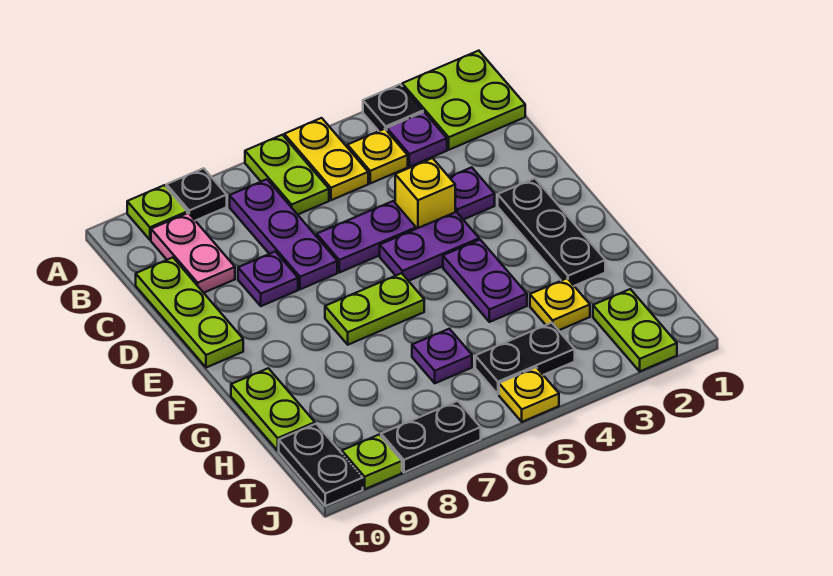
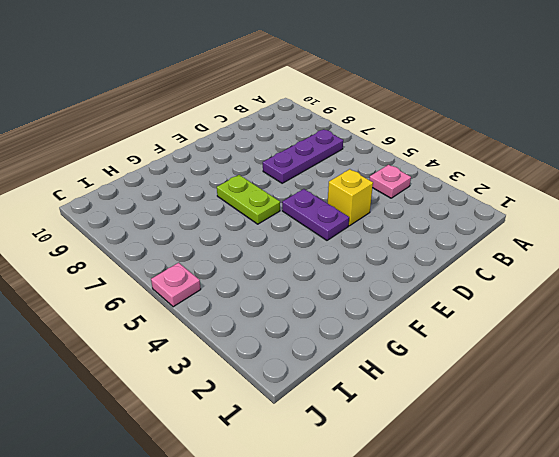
pink 1x1 plate [369,165,411,198] -> yellow 1x1 plate [347,129,408,183]
pink 1x1 plate [151,263,201,307] -> yellow 1x1 plate [499,367,559,422]
none -> lime 2x2 plate [402,51,525,150]
none -> black 1x1 plate [363,84,423,131]
none -> yellow 1x2 plate [284,118,368,200]

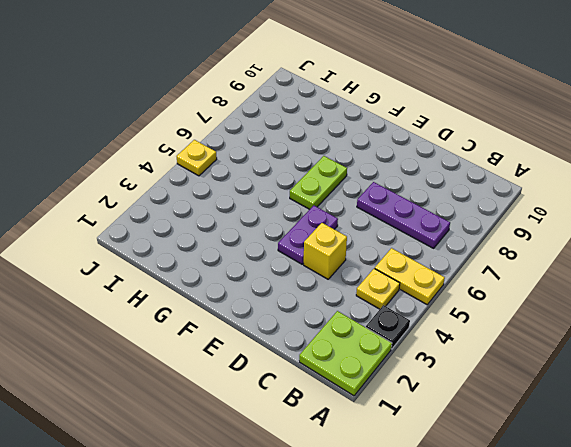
none -> lime 1x2 plate [245,135,329,215]
none -> black 1x1 plate [166,168,227,221]
none -> lime 1x1 plate [127,185,187,240]

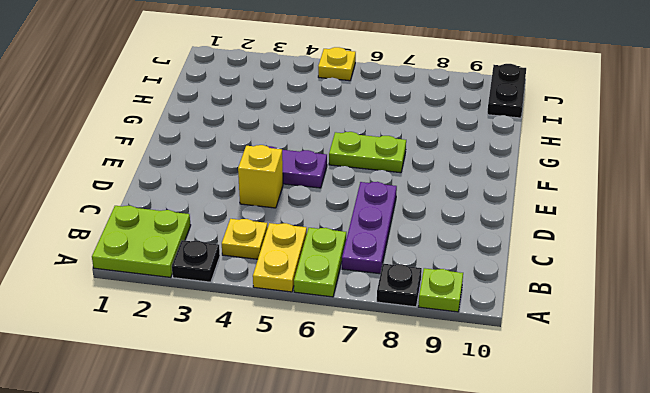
none -> purple 1x1 plate [387,112,447,167]
none -> pink 1x2 plate [151,213,235,293]
none -> lime 1x3 plate [136,258,243,368]

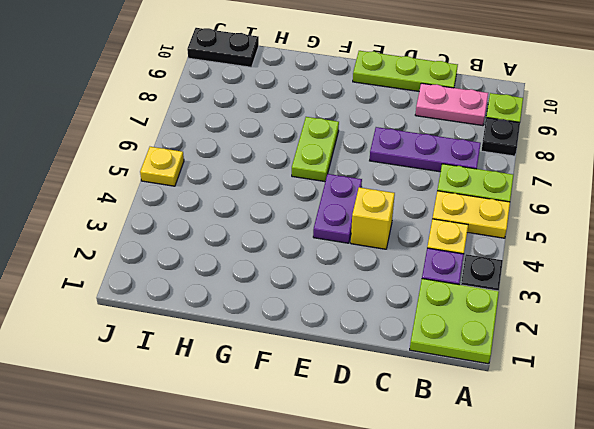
none -> purple 1x1 plate [449,167,495,220]
none -> purple 1x2 plate [317,201,416,273]
none -> purple 1x1 plate [238,251,298,306]

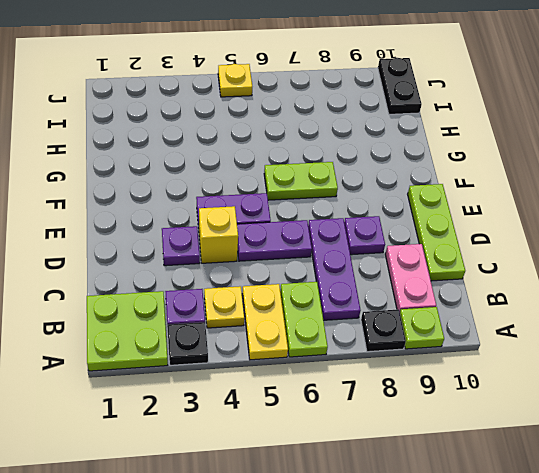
none -> black 1x3 plate [498,178,605,286]
none -> purple 1x2 plate [443,240,527,322]
none -> lime 1x2 plate [231,368,315,451]

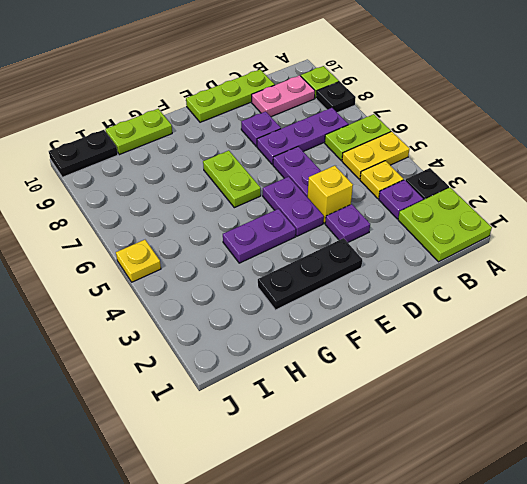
none -> yellow 1x1 plate [530,278,590,330]
none -> purple 1x1 plate [412,329,472,383]
none -> lime 1x2 plate [593,289,677,371]

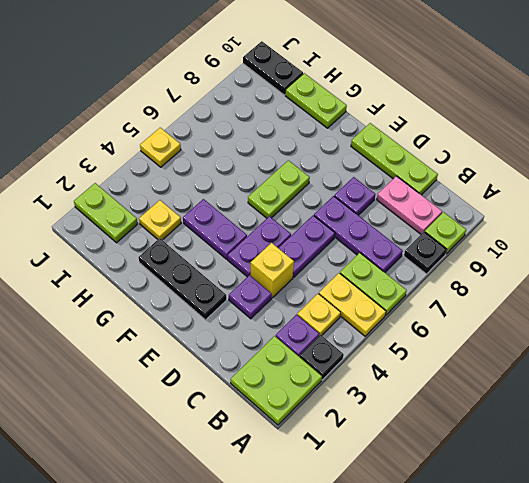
none -> purple 1x1 plate [412,329,472,383]
none -> black 1x2 plate [475,323,575,394]
none -> black 1x2 plate [381,401,481,472]

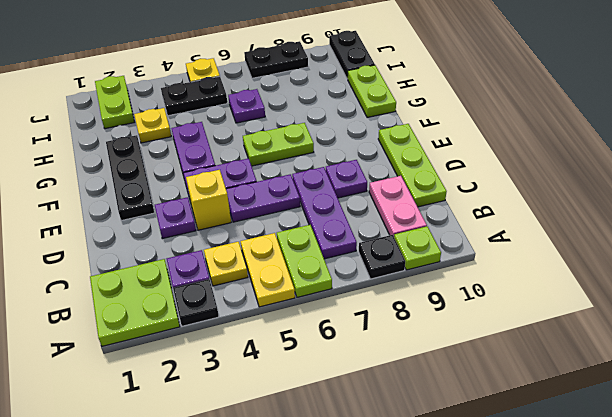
none -> lime 1x1 plate [342,435,402,489]

